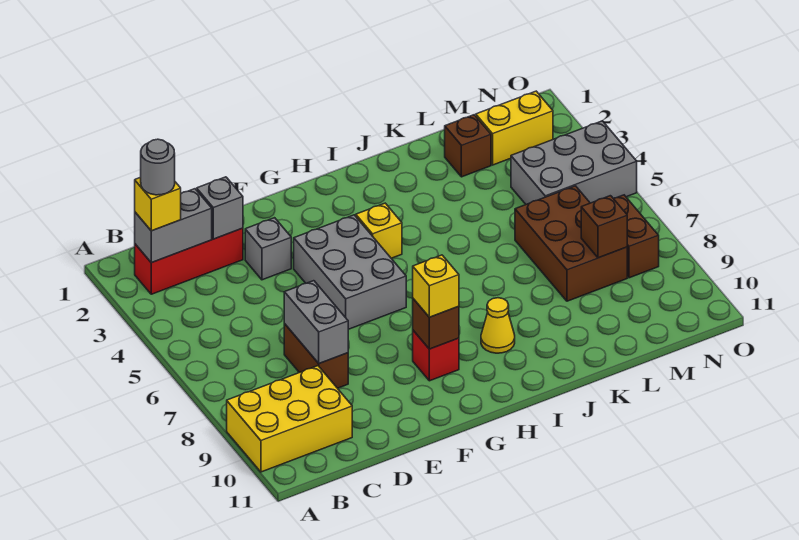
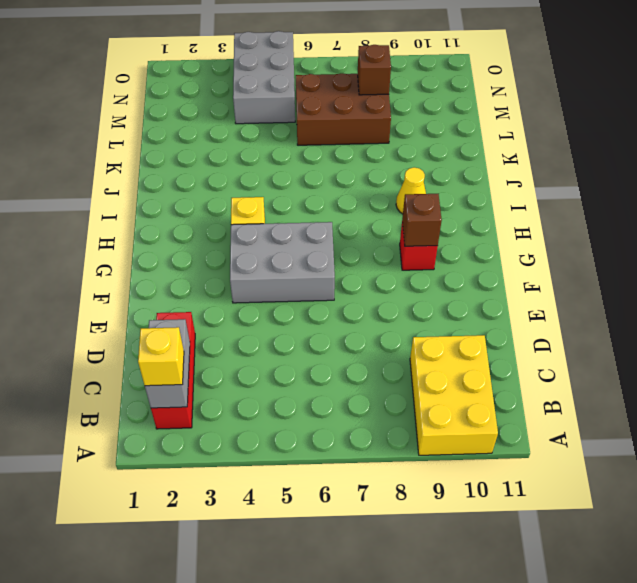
none -> brown 1x2 brick [284,324,348,388]
none -> grey 1x1 brick [245,218,291,280]
none -> brown 1x1 brick [445,115,491,177]

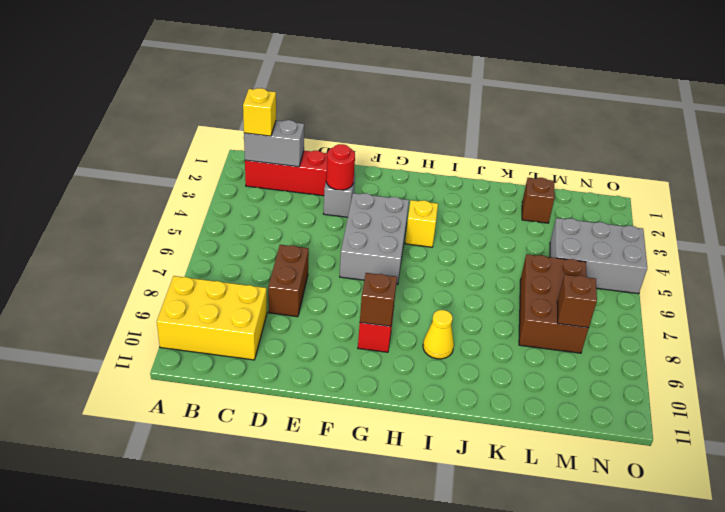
red 1x1 round brick [326,144,355,190] -> none
none -> yellow 1x2 brick [476,91,553,165]
none -> brown 1x2 brick [613,195,659,278]
none -> grey 1x1 brick [197,177,243,239]

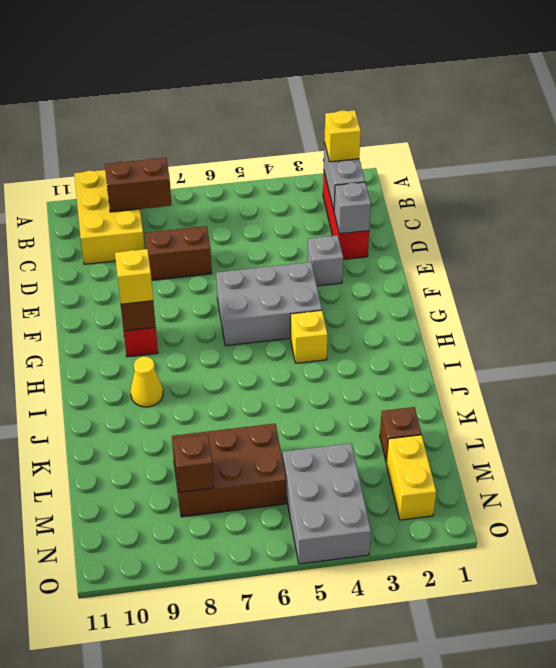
brown 1x2 brick [105,158,171,212] -> brown 1x2 brick moved to [613,195,659,278]
none -> grey 1x2 brick [284,281,348,363]
none -> grey 1x1 round brick [141,139,175,195]

